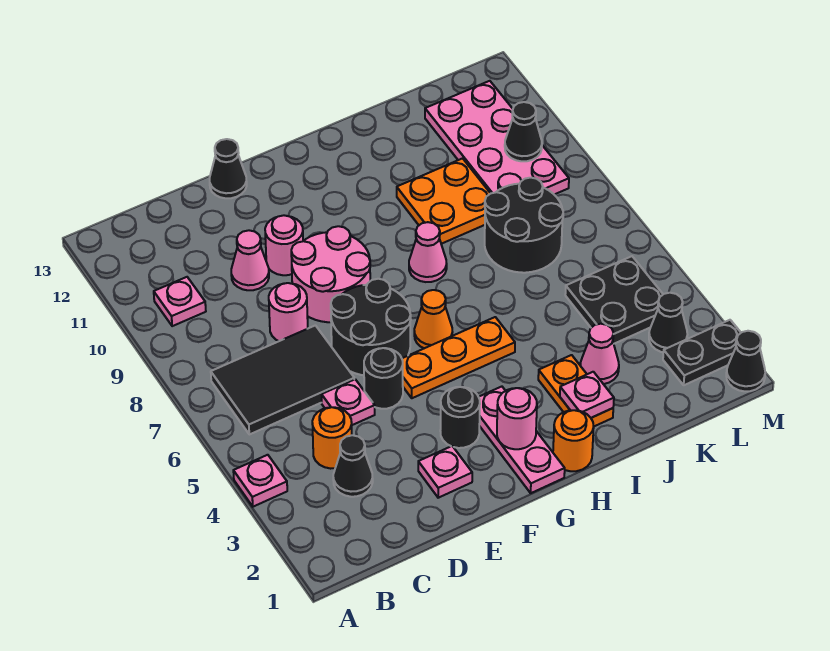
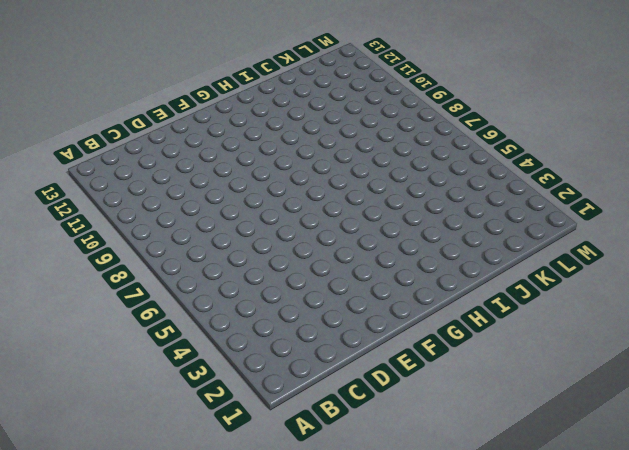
none -> pink 1x1 plate [233,455,287,507]
none -> black 2x3 tile [211,325,354,434]
none -> pink 1x1 plate [154,277,206,326]
none -> black 1x1 cone [333,435,373,497]

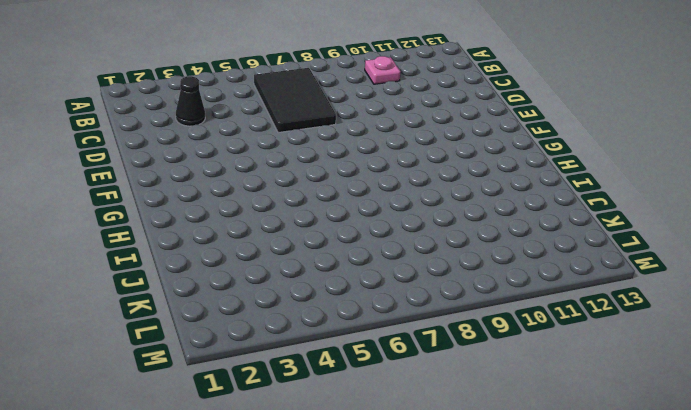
none -> pink 1x1 plate [233,455,287,507]
none -> orange 1x1 round brick [312,407,352,469]
none -> pink 1x1 plate [322,379,375,425]
none -> pink 1x1 round brick [269,283,308,341]

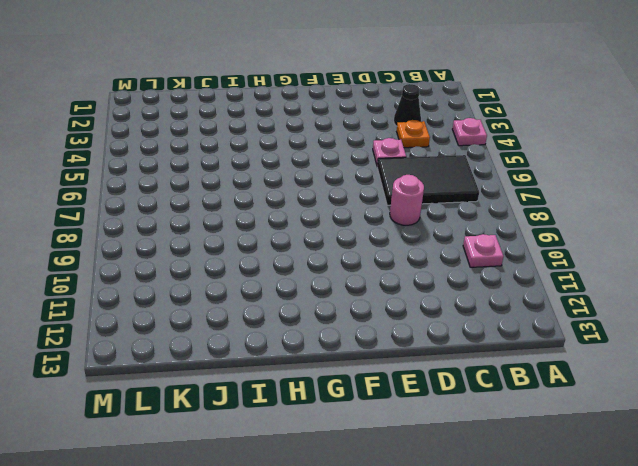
orange 1x1 plate [397,120,430,148] -> orange 1x1 round brick [312,407,352,469]
none -> pink 1x1 cone [231,230,269,290]
none -> pink 1x1 plate [418,446,472,498]
none -> black 1x1 round brick [364,348,403,409]
none -> black 2x2 round brick [331,279,411,375]

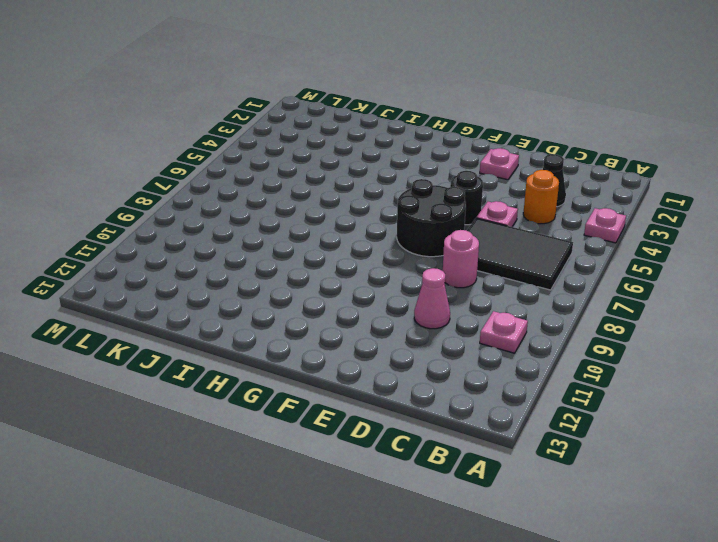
none -> pink 2x2 round brick [291,226,370,322]
none -> pink 1x1 round brick [265,215,303,275]
none -> black 1x1 cone [210,139,247,198]
none -> black 1x1 round brick [440,387,480,448]

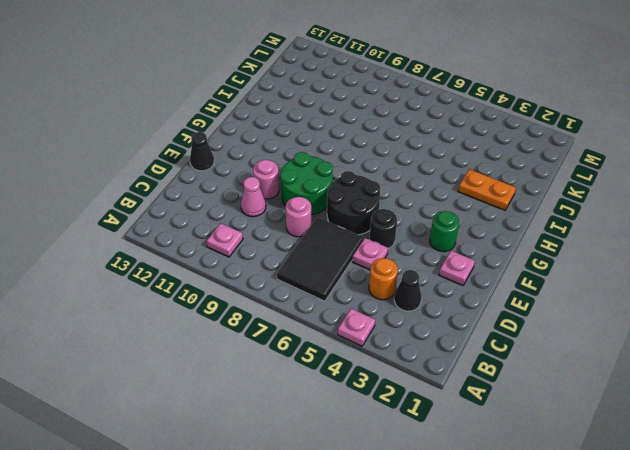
green 2x2 round brick [280,152,333,215] -> pink 2x2 round brick [291,226,370,322]
green 1x1 round brick [430,211,459,252] -> black 1x1 round brick [440,387,480,448]
none -> orange 1x3 plate [402,317,515,398]
none -> pink 1x3 plate [479,387,565,493]
none -> orange 1x1 cone [414,290,452,348]
none -> orange 1x1 round brick [553,410,594,471]

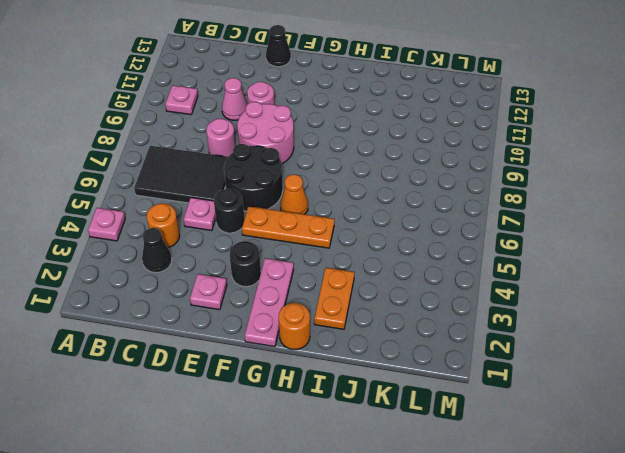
none -> pink 1x1 cone [409,222,447,282]
none -> orange 2x2 plate [397,158,491,244]
none -> pink 1x1 cone [580,324,619,384]
none -> black 2x2 round brick [485,178,563,273]

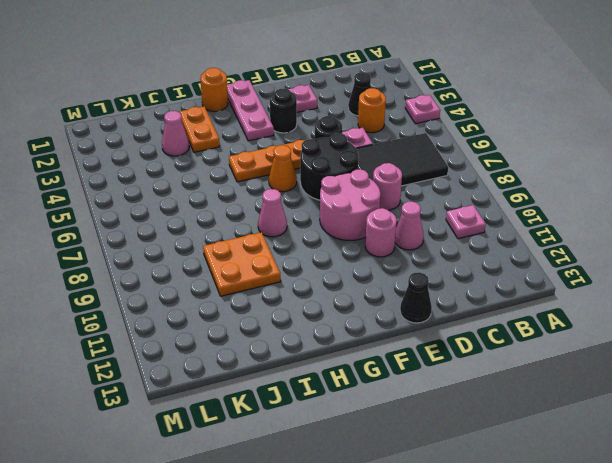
none -> black 2x2 round brick [485,178,563,273]
none -> black 2x2 plate [565,256,663,344]
none -> pink 2x4 plate [425,81,569,195]
none -> black 1x2 plate [663,320,741,385]

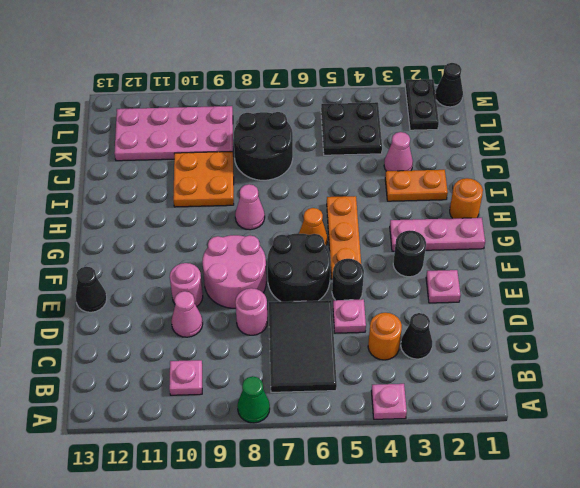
green 1x1 cone [238,376,270,423] -> none
none -> black 1x1 cone [649,293,687,352]
none -> pink 1x1 round brick [497,388,537,449]
none -> pink 1x1 plate [560,372,614,418]
none -> black 1x1 cone [505,102,542,161]

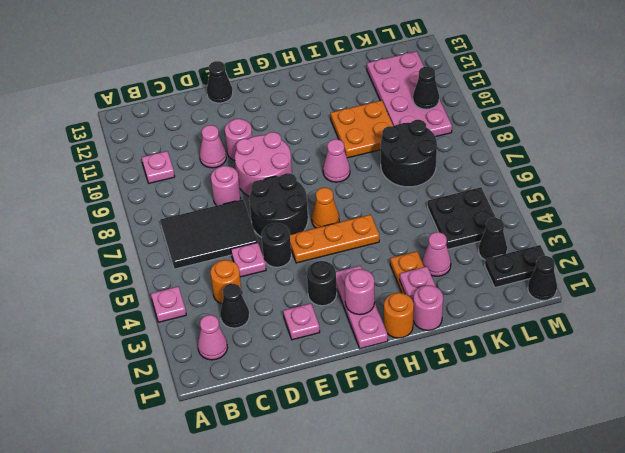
pink 1x1 cone [198,315,228,360] -> none
pink 1x1 round brick [413,285,443,330] -> none

